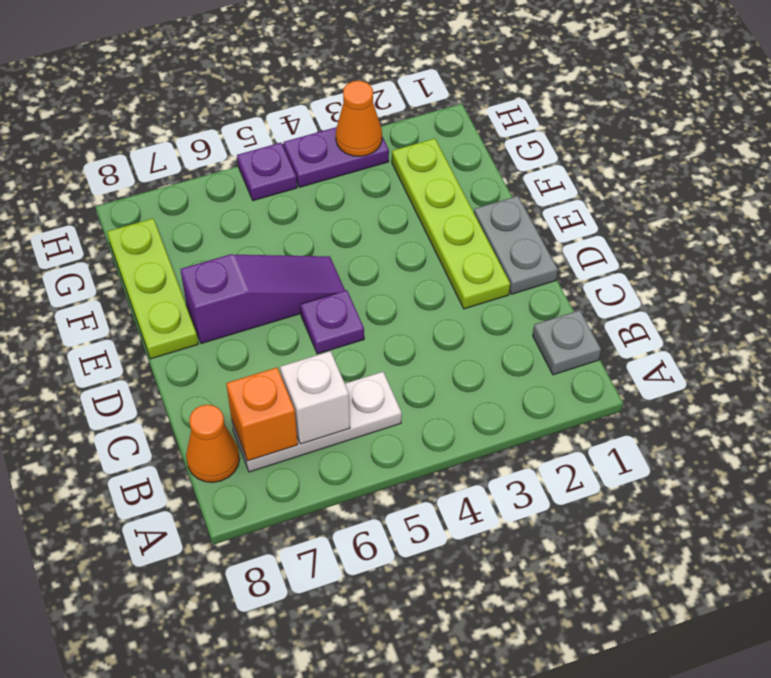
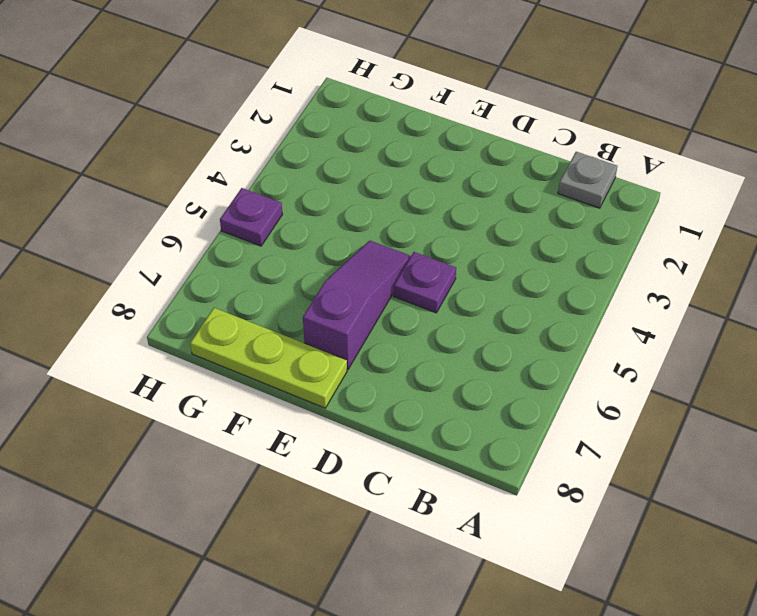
none -> white 1x3 plate [232,372,402,472]
none -> orange 1x1 cone [186,405,240,482]
none -> grey 1x2 plate [474,196,558,294]

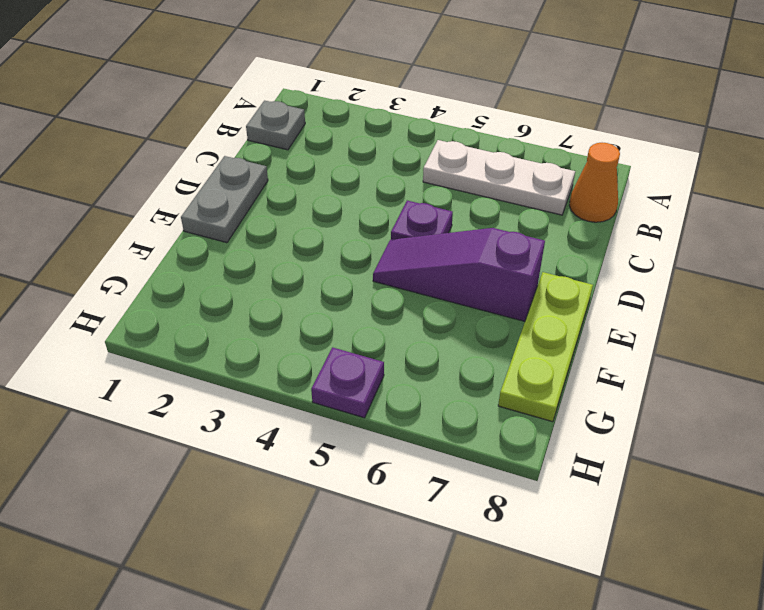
none -> lime 1x4 plate [392,139,510,309]
none -> purple 1x2 plate [284,127,389,187]
none -> white 1x1 brick [280,351,350,444]

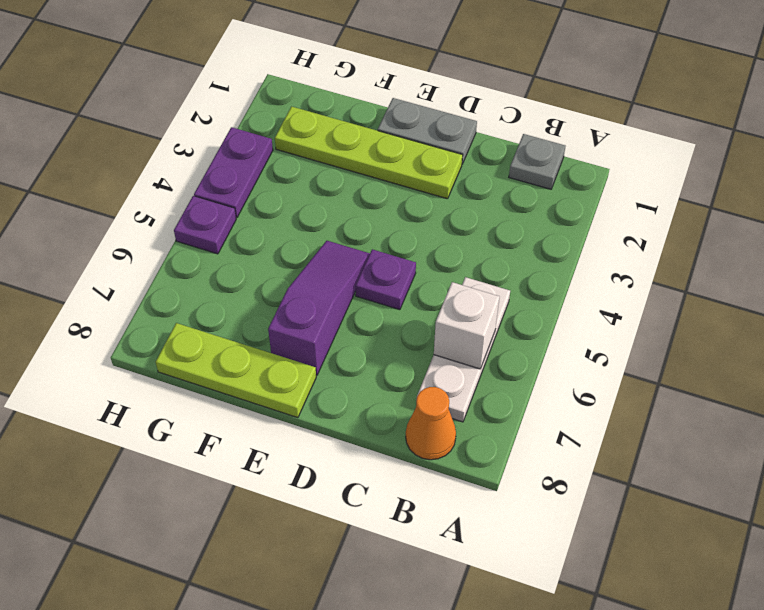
none -> orange 1x1 brick [226,368,298,461]
none -> orange 1x1 cone [336,81,382,156]

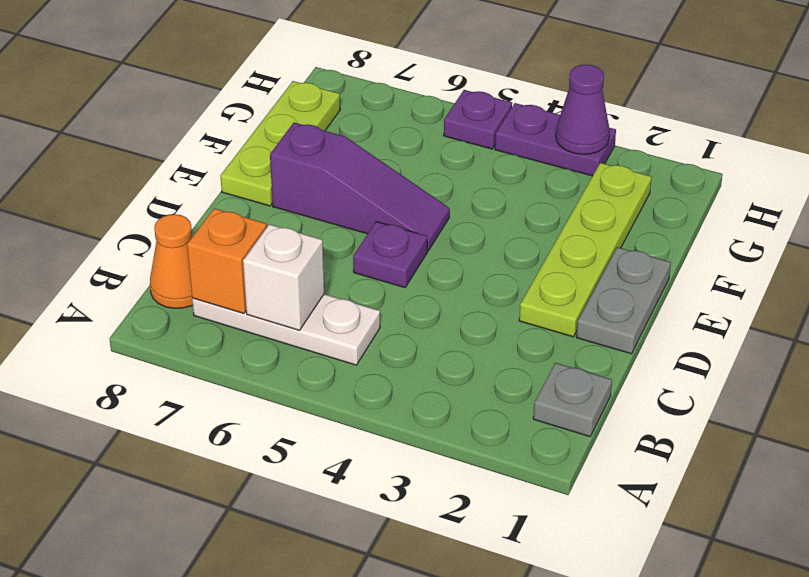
purple 1x1 cone [556,65,610,154] -> orange 1x1 cone [336,81,382,156]

